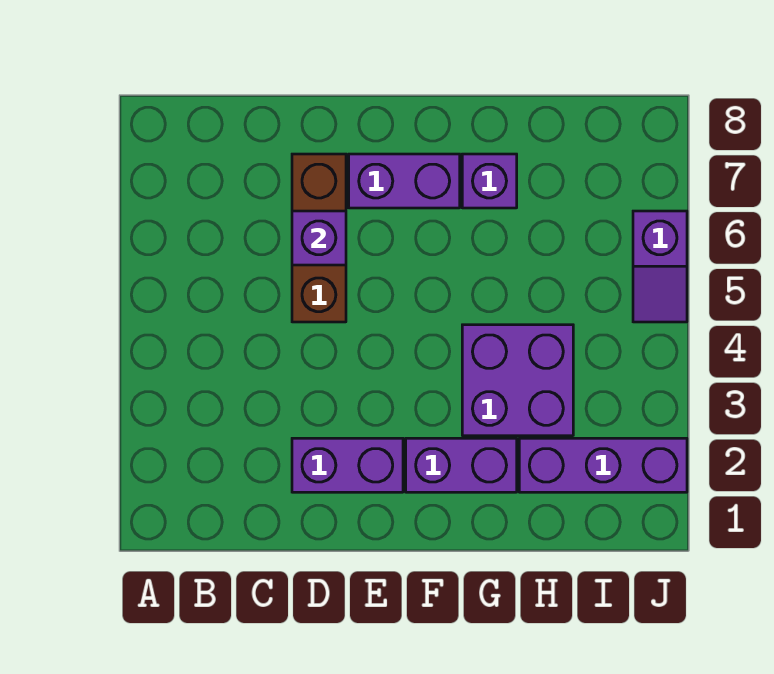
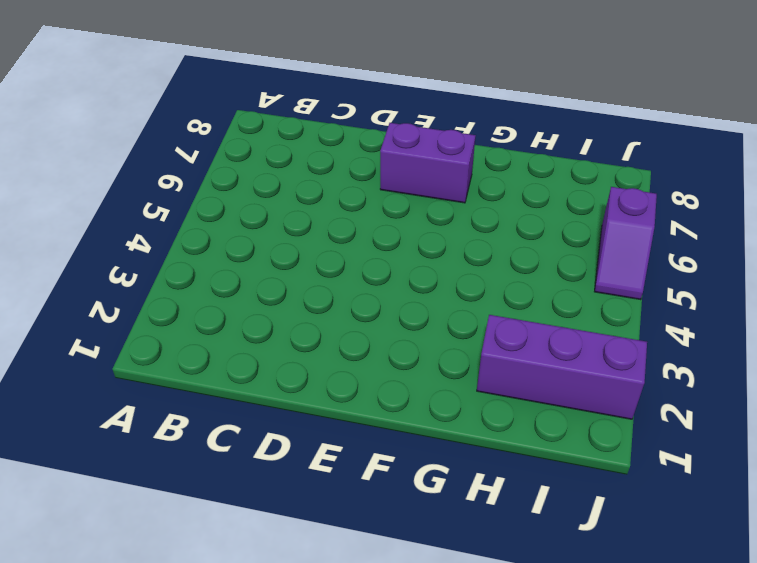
none -> purple 1x2 brick [292,438,403,492]
none -> brown 1x3 brick [292,154,346,322]

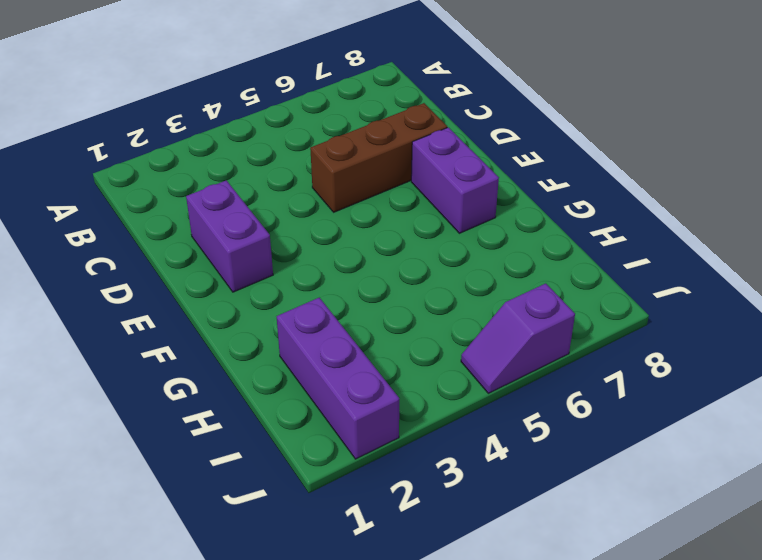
none -> purple 1x2 brick [406,438,517,492]
none -> purple 2x2 brick [462,325,573,436]

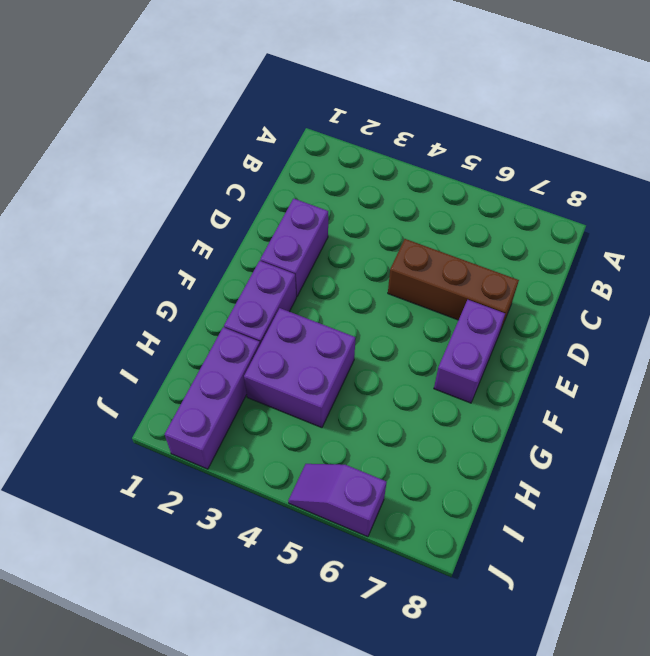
none -> purple 1x1 brick [462,154,517,208]
none -> purple 1x1 brick [292,211,346,265]

